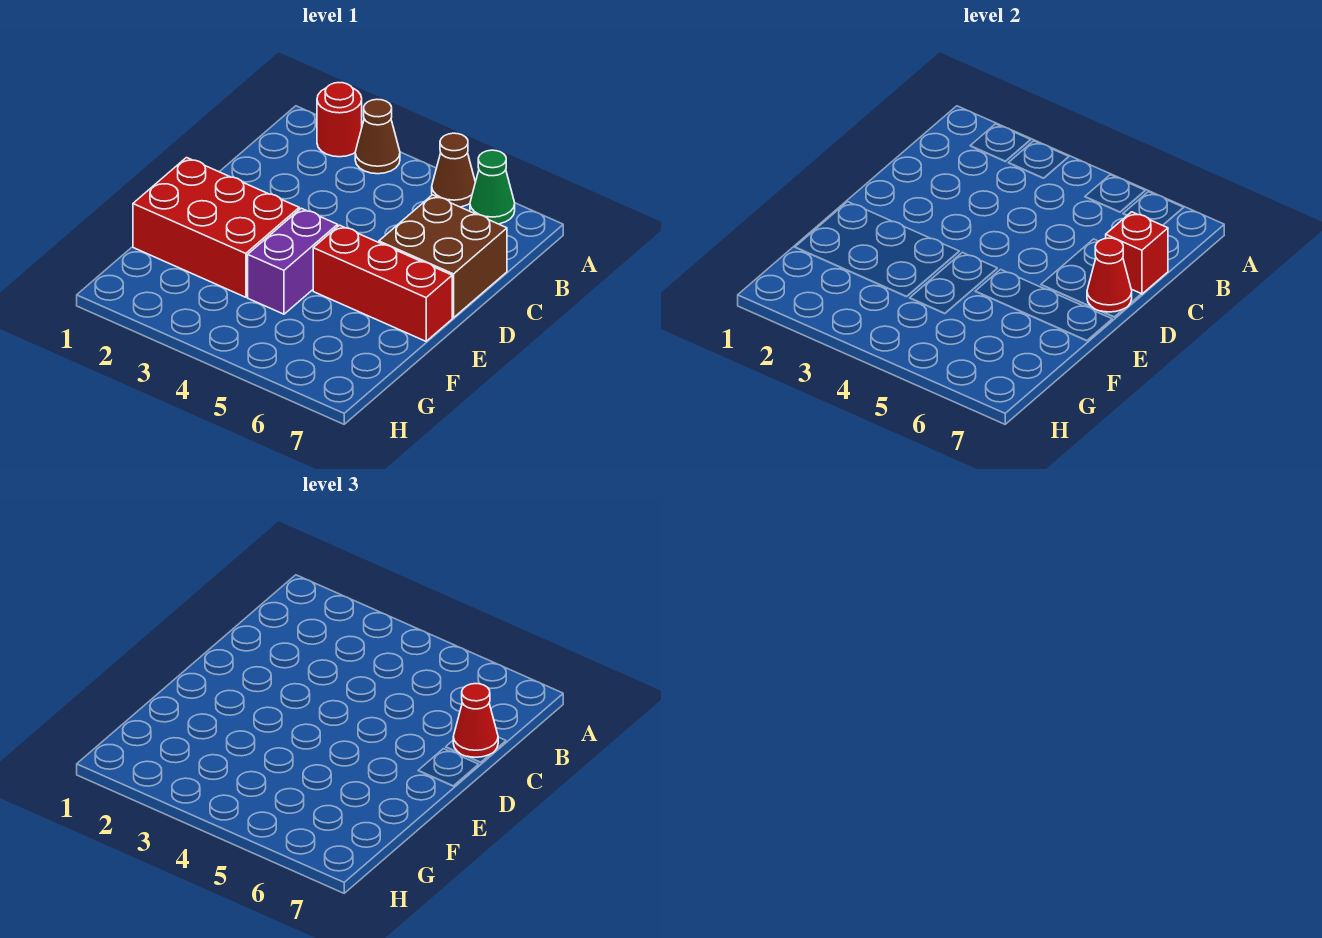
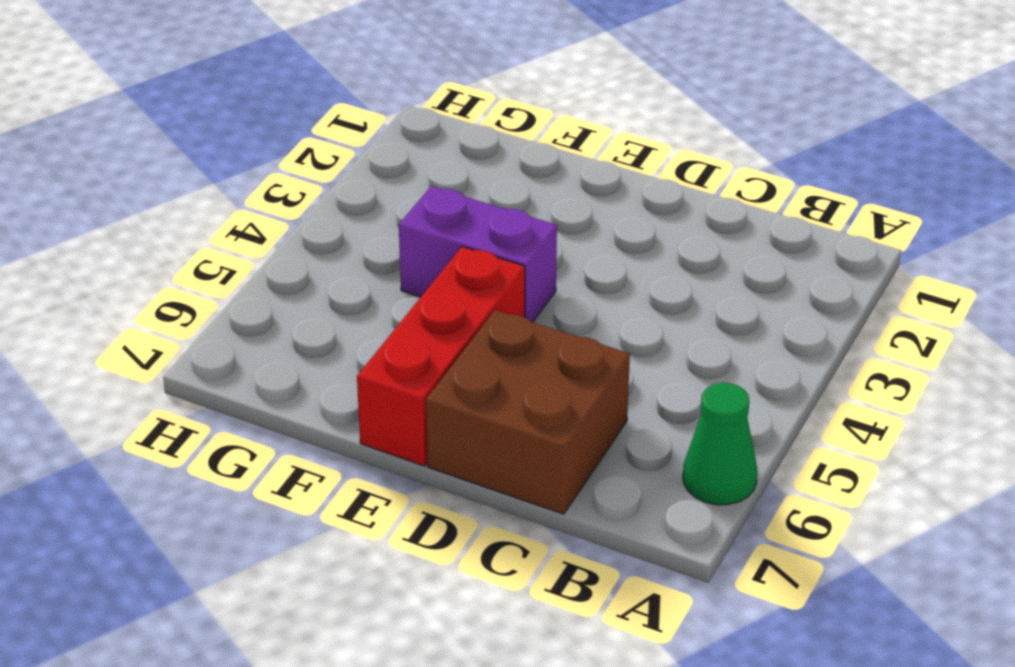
none -> red 1x1 round brick [317,83,362,157]
none -> brown 1x1 cone [355,99,400,174]

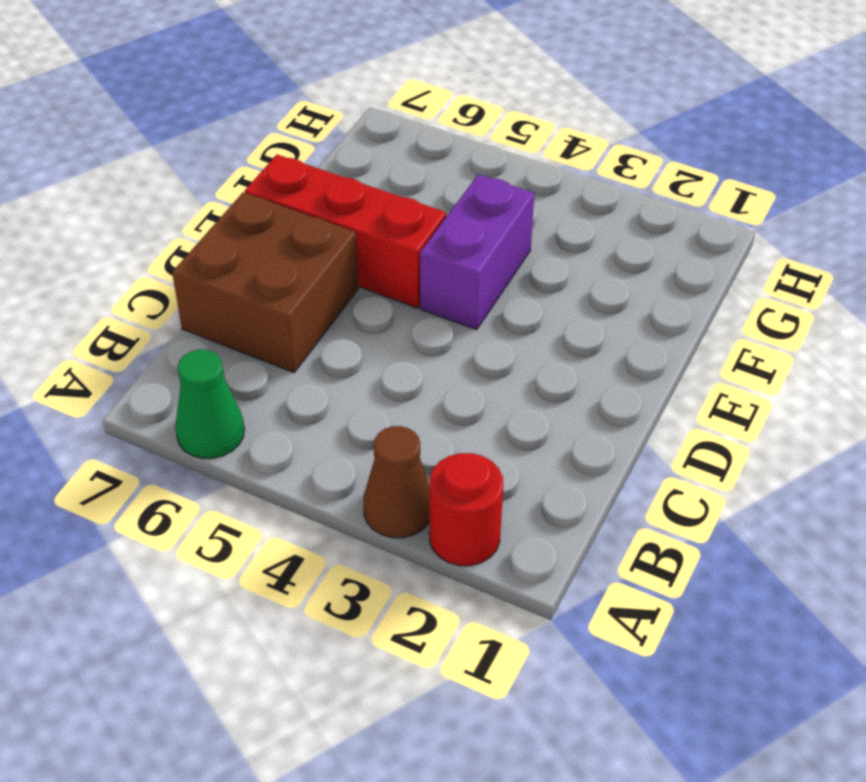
none -> brown 1x1 cone [432,133,475,207]
none -> red 2x3 brick [133,158,299,297]

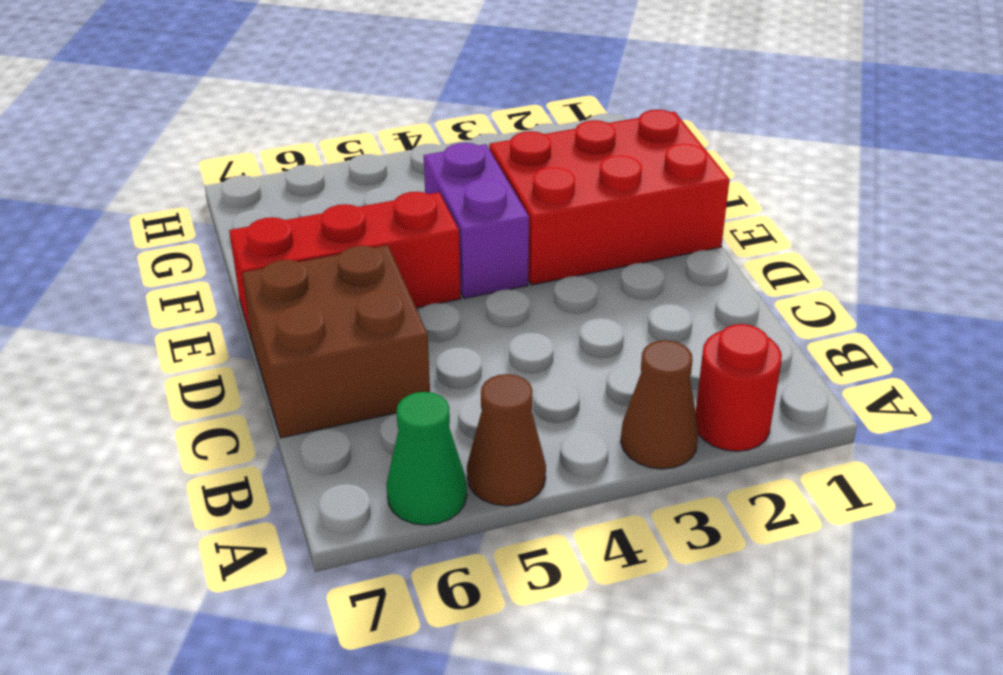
none -> red 1x1 brick [1106,212,1168,294]
none -> red 1x1 cone [1087,238,1132,312]

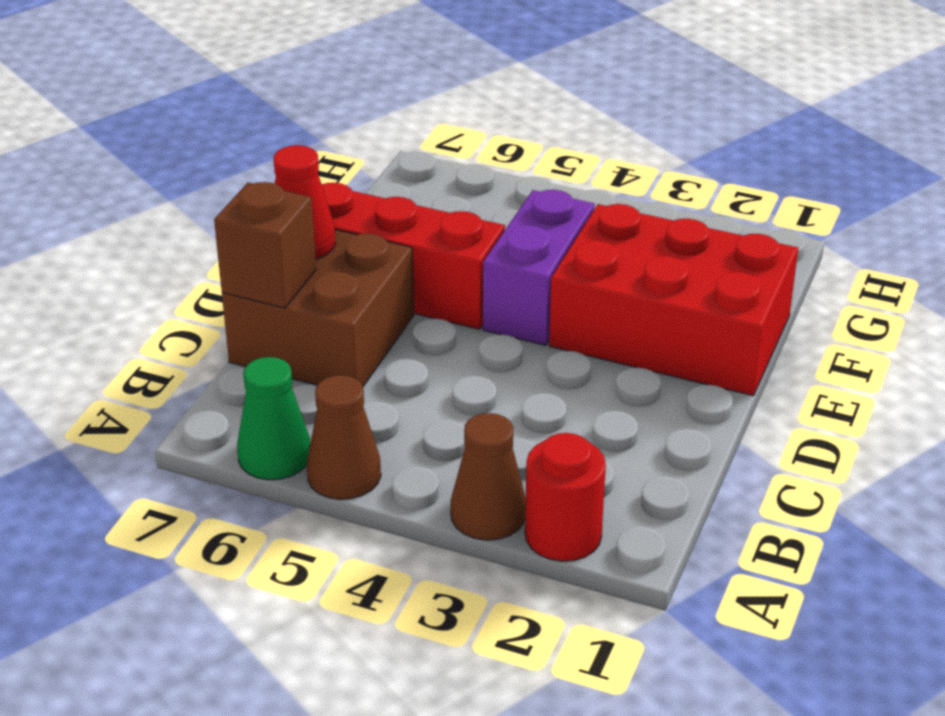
brown 1x1 brick [214,182,316,308] -> red 1x1 brick [1106,212,1168,294]
none -> red 1x1 cone [453,684,498,757]

